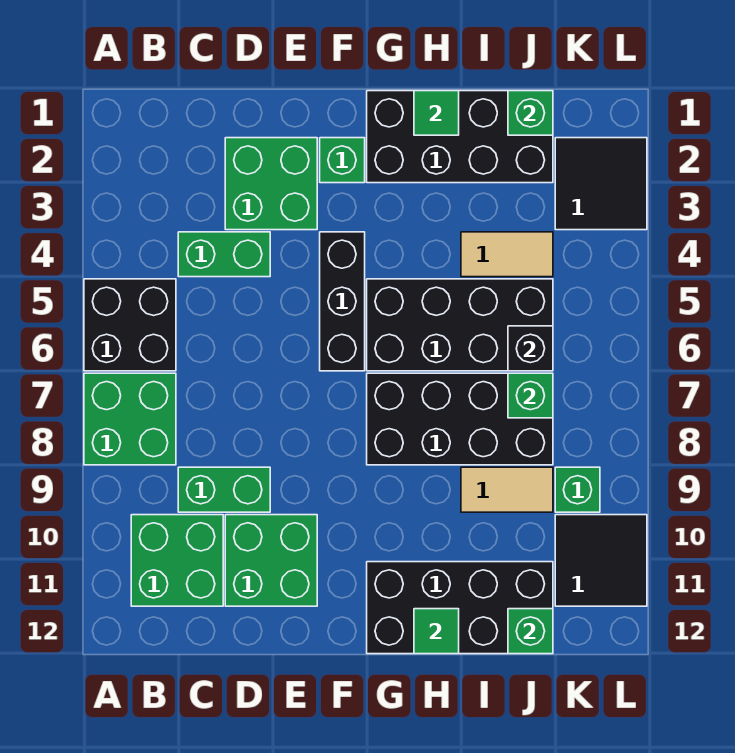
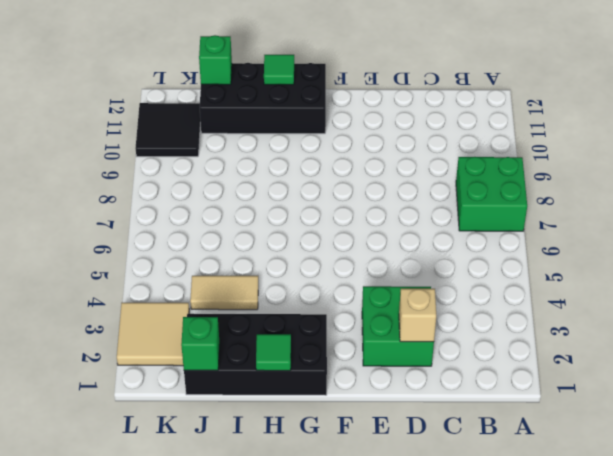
tan 1x1 brick [399,289,436,342] -> none
tan 2x2 tile [117,302,189,366] -> black 2x2 tile [555,138,647,230]
none -> black 2x2 brick [84,279,176,371]
none -> green 2x2 brick [131,515,223,606]
none -> green 1x2 brick [178,232,270,277]

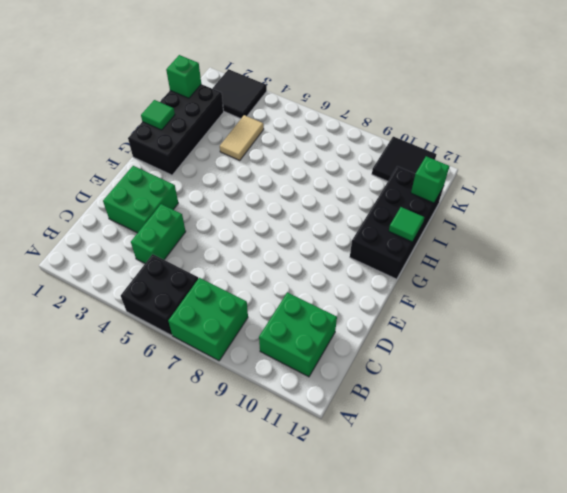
none -> green 1x2 brick [178,467,270,512]
none -> green 2x2 brick [225,515,317,606]
none -> green 1x1 brick [320,138,365,183]

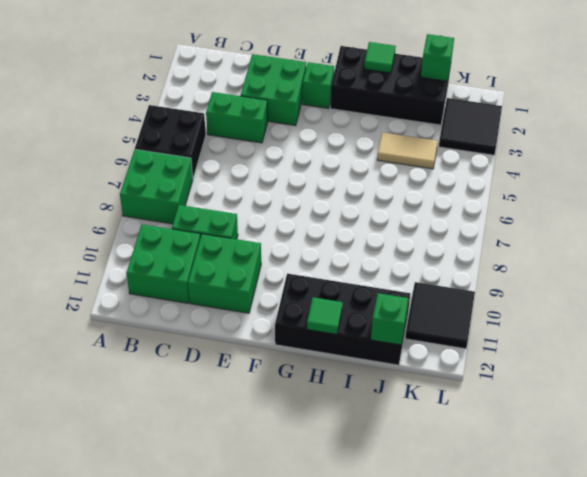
none -> black 1x3 brick [320,232,365,371]
none -> black 2x4 brick [367,279,553,371]
none -> black 2x4 brick [367,373,553,465]

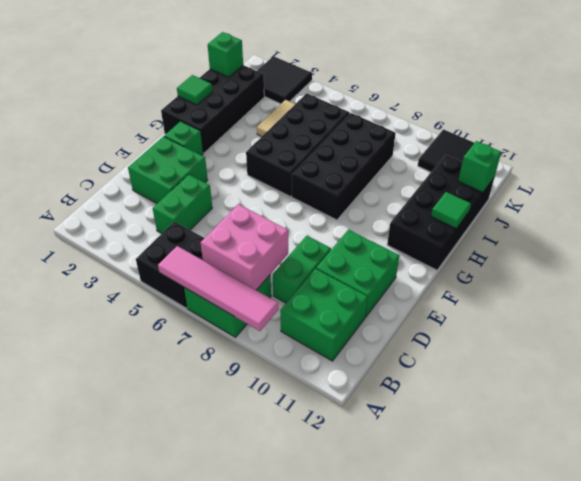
pink 1x4 tile [158,246,278,331] -> none
pink 2x2 brick [201,204,288,290] -> none
none -> black 1x3 brick [320,232,365,371]
none -> tan 1x2 tile [461,467,553,512]
none -> green 1x1 brick [555,467,600,512]

